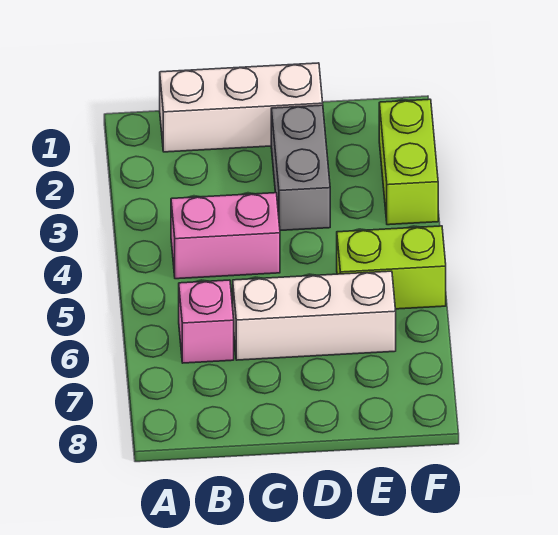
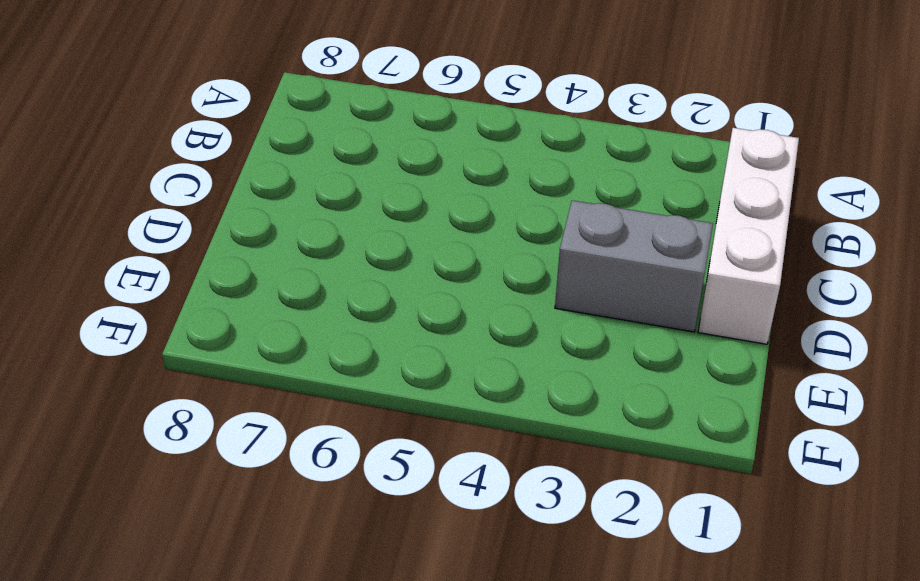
none -> pink 1x2 brick [171,193,280,279]
none -> pink 1x1 brick [179,280,234,363]

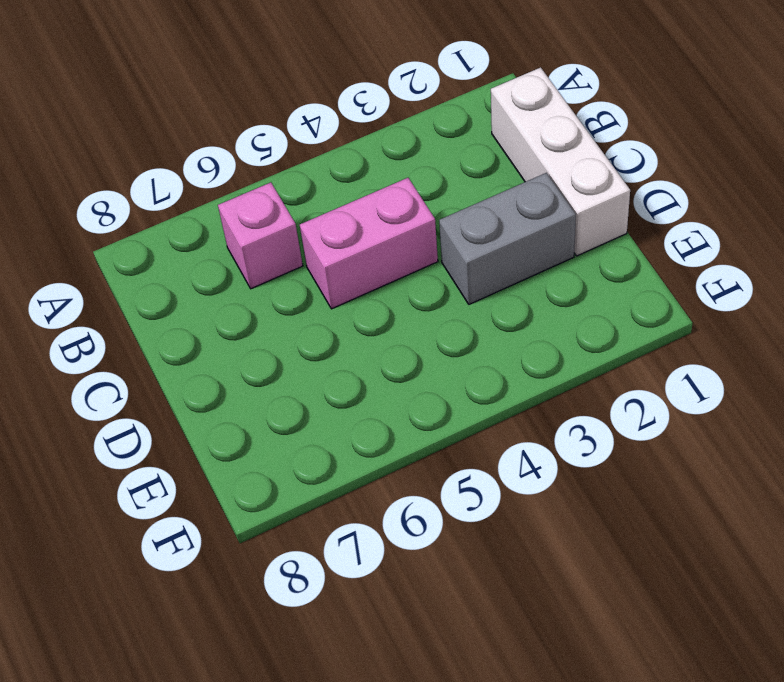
pink 1x2 brick [300,178,438,309] -> pink 1x2 brick turned to [171,193,280,279]
none -> white 1x3 brick [233,271,396,360]
none -> lime 1x2 brick [337,226,446,309]

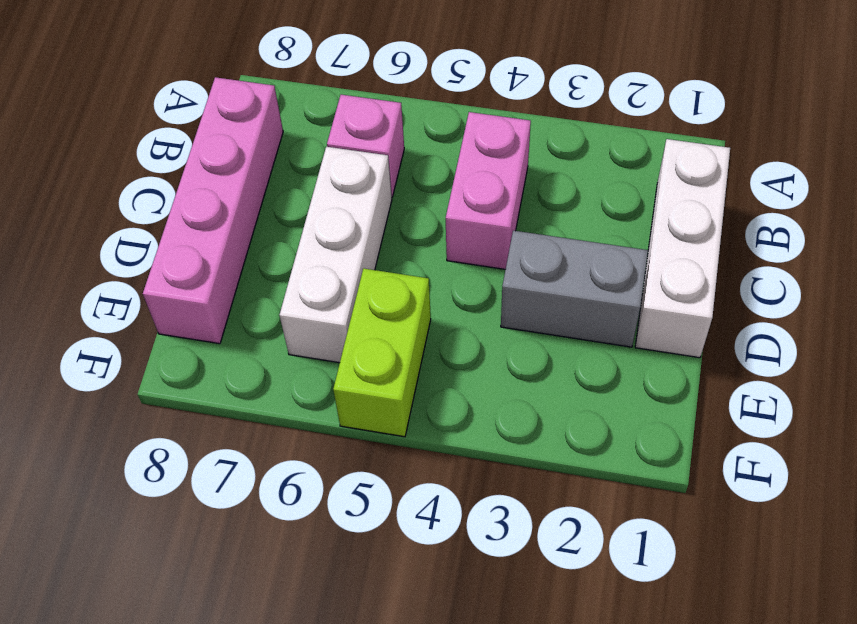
pink 1x4 brick [143,77,283,344] -> none
none -> lime 1x2 brick [379,99,438,225]

